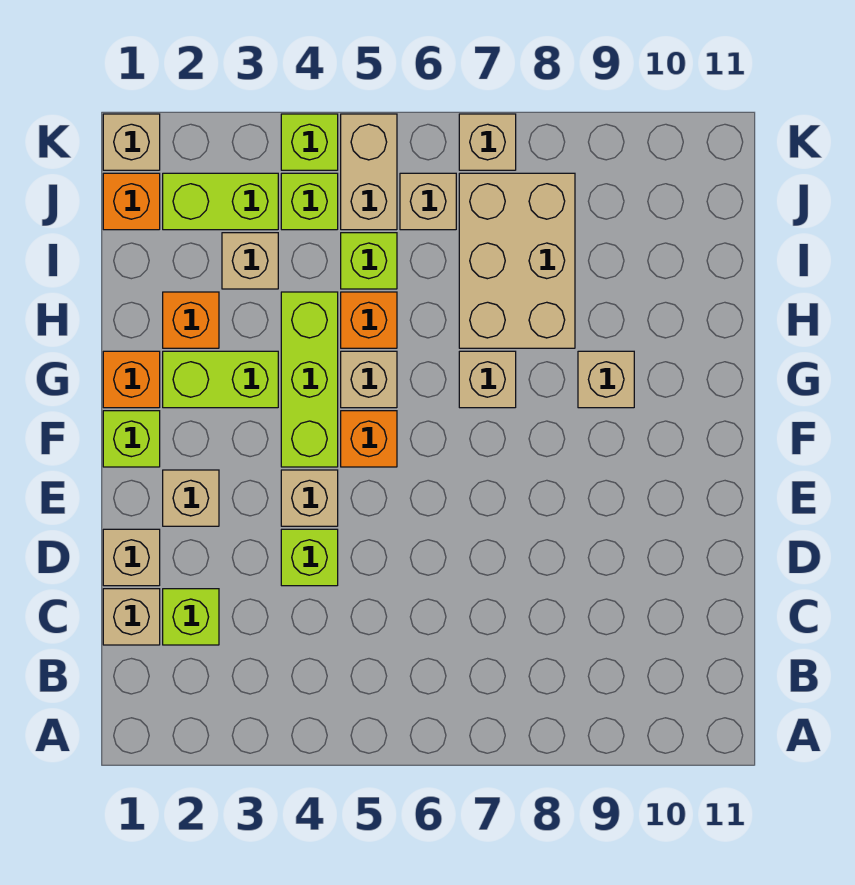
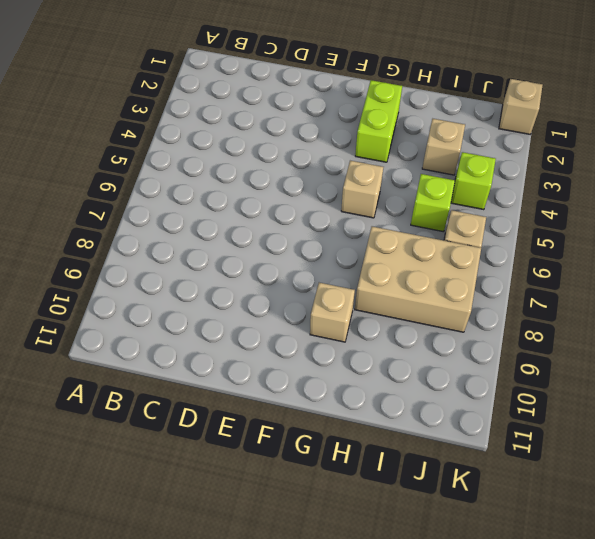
none -> tan 1x1 brick [103,589,160,645]
none -> lime 1x1 brick [163,589,219,645]
none -> tan 1x1 brick [103,529,160,586]

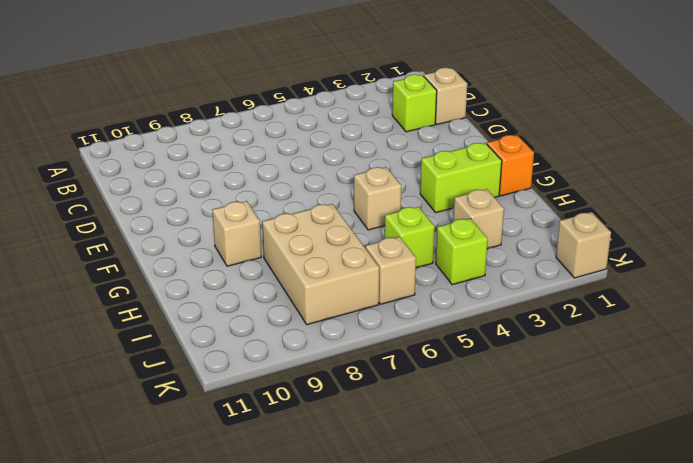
none -> tan 1x1 brick [103,529,160,586]
none -> lime 1x1 brick [281,529,338,586]
none -> tan 1x1 brick [163,470,219,526]

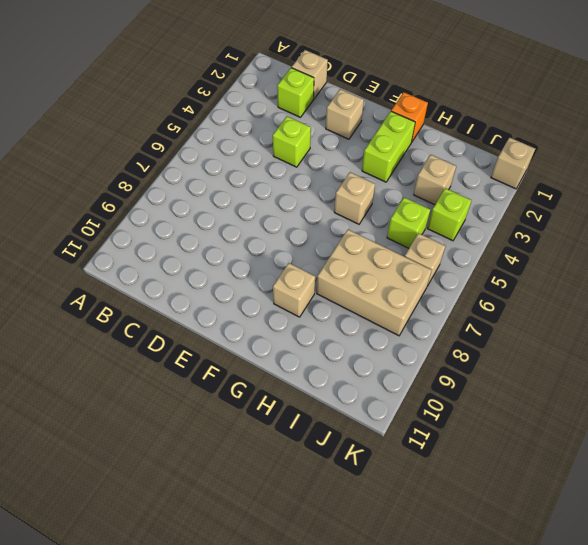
none -> tan 1x1 brick [103,529,160,586]
none -> tan 1x1 brick [281,470,338,526]
none -> lime 1x1 brick [103,411,160,467]

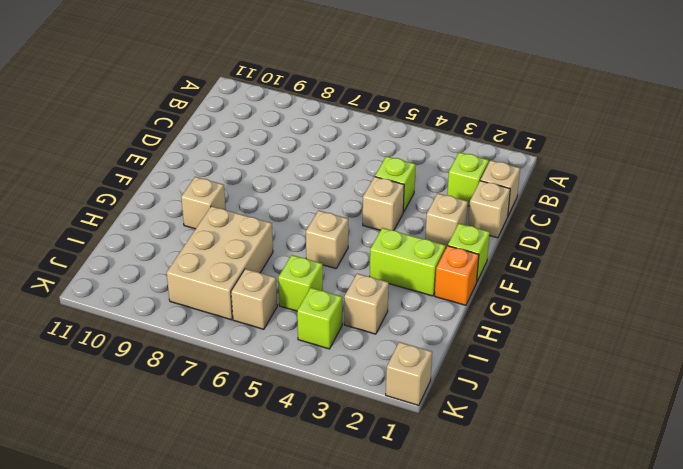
none -> lime 1x3 brick [281,292,338,467]
none -> orange 1x1 brick [341,411,397,467]
none -> tan 1x1 brick [459,351,516,408]

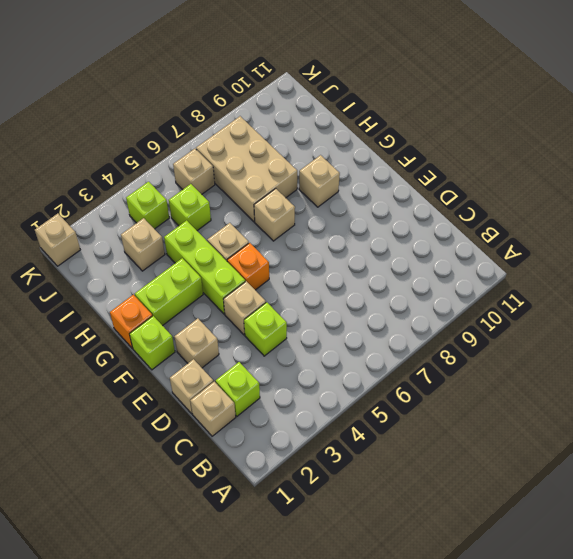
none -> orange 1x1 brick [163,292,219,348]
none -> orange 1x1 brick [341,292,397,348]
none -> orange 1x1 brick [103,173,160,230]

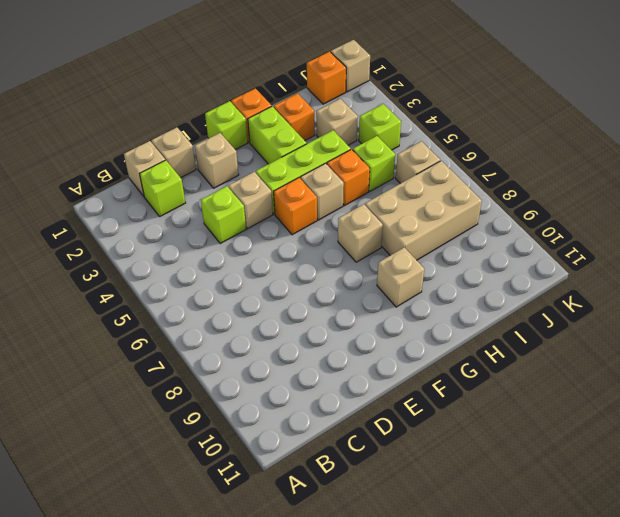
none -> lime 1x2 brick [163,173,278,230]
none -> tan 1x2 brick [341,114,397,230]
none -> lime 1x1 brick [281,114,338,170]

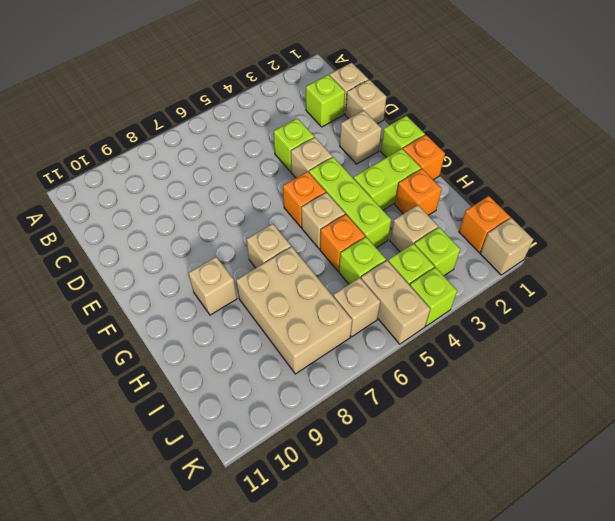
lime 1x1 brick [415,227,460,276] -> lime 1x2 brick [163,173,278,230]
none -> tan 1x1 brick [459,114,516,170]

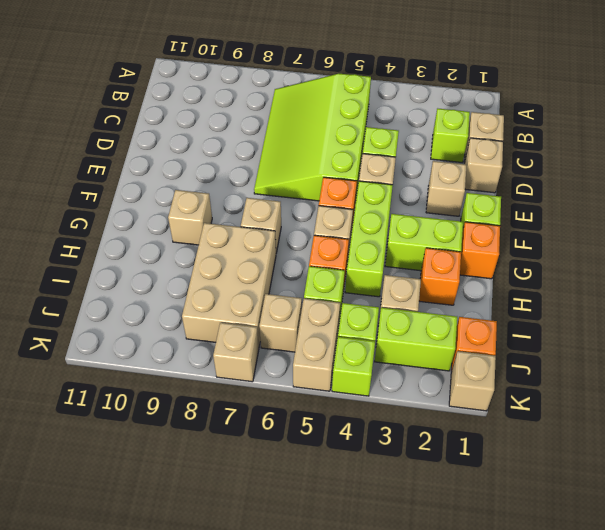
lime 3x4 slope [254,74,371,203] -> none

